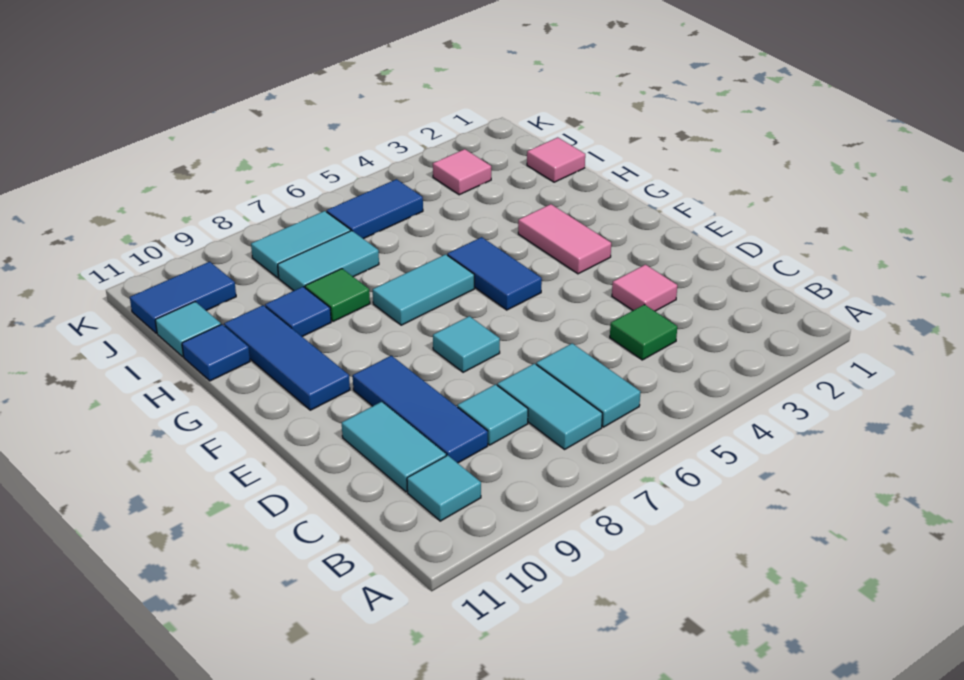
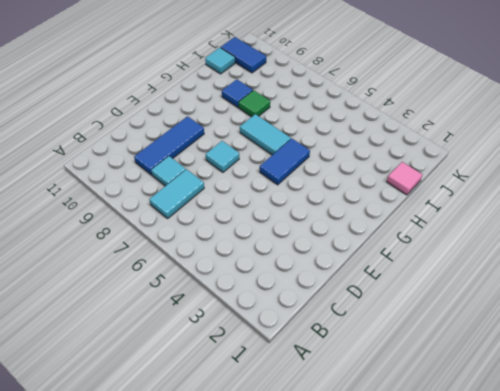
none -> cyan 1x2 tile [536,343,640,427]
none -> cyan 1x1 tile [407,455,481,521]
none -> green 1x1 tile [610,304,677,360]

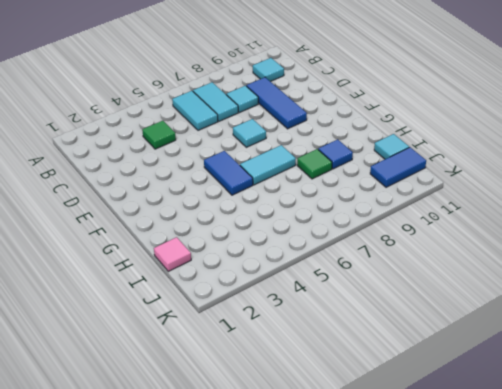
none -> cyan 1x2 tile [342,402,446,492]
none -> pink 1x1 tile [612,265,677,311]
none -> pink 1x2 tile [518,204,611,274]

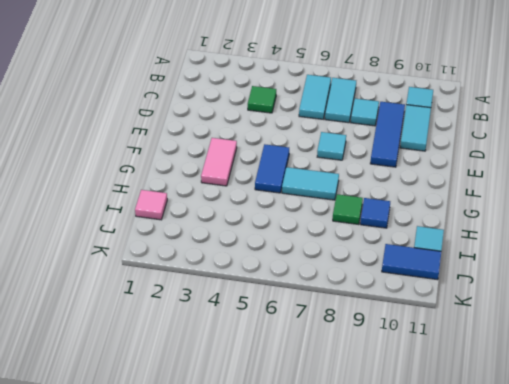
none -> pink 1x1 tile [612,265,677,311]
none -> blue 1x3 tile [224,305,350,410]
none -> blue 1x1 tile [182,324,250,381]

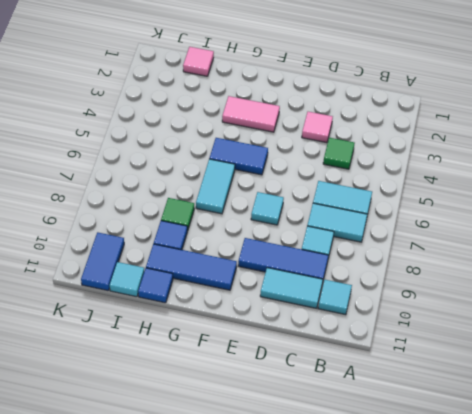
none -> cyan 1x2 tile [278,231,379,291]
none -> pink 1x1 tile [433,149,491,195]
none -> blue 1x2 tile [327,179,423,239]

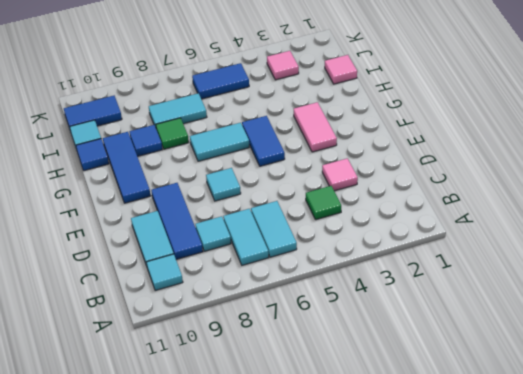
none -> cyan 1x2 tile [251,211,351,278]

